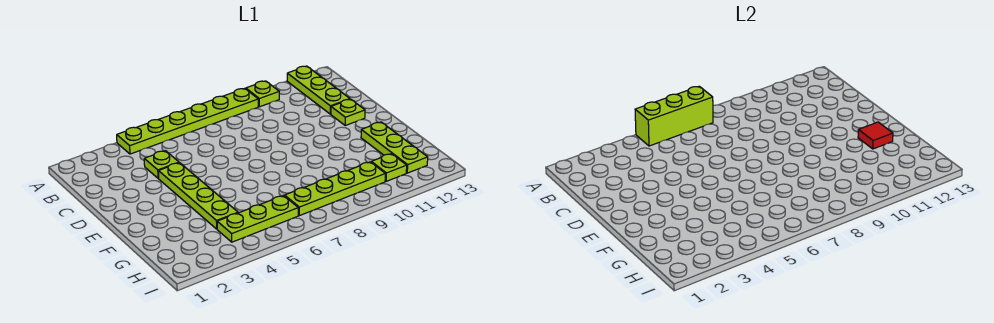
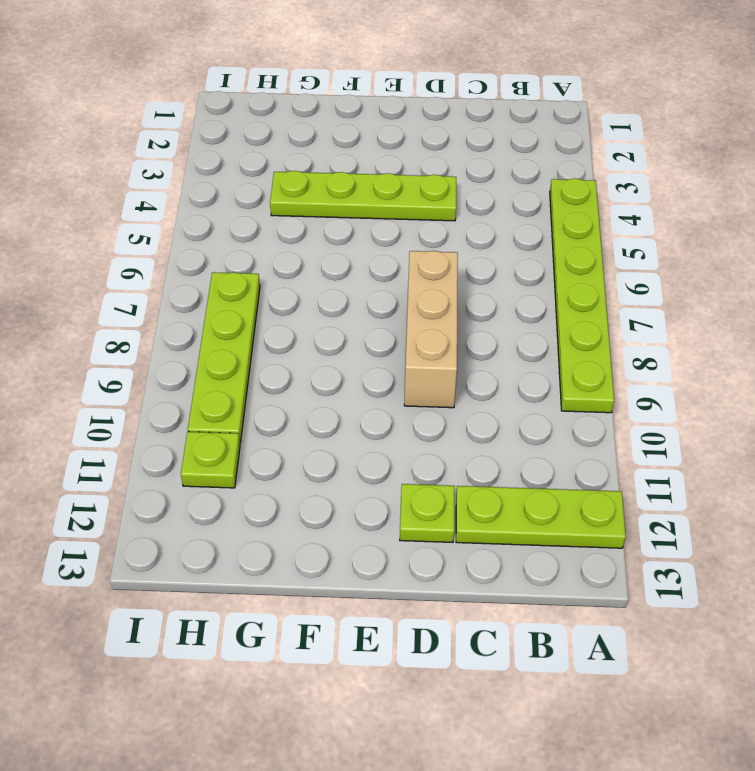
tan 1x3 brick [404,251,458,408] -> none
none -> lime 1x1 plate [246,81,279,107]
none -> lime 1x1 plate [144,151,179,178]
none -> lime 1x3 plate [361,122,428,173]

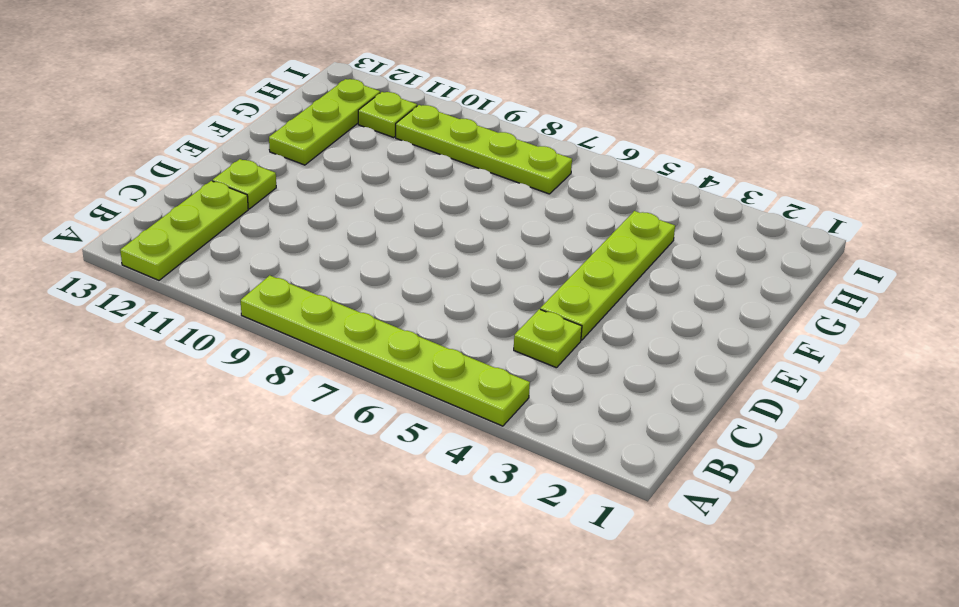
none -> lime 1x1 plate [246,81,279,107]
none -> lime 1x3 plate [217,196,298,242]
none -> lime 1x3 brick [635,86,713,146]

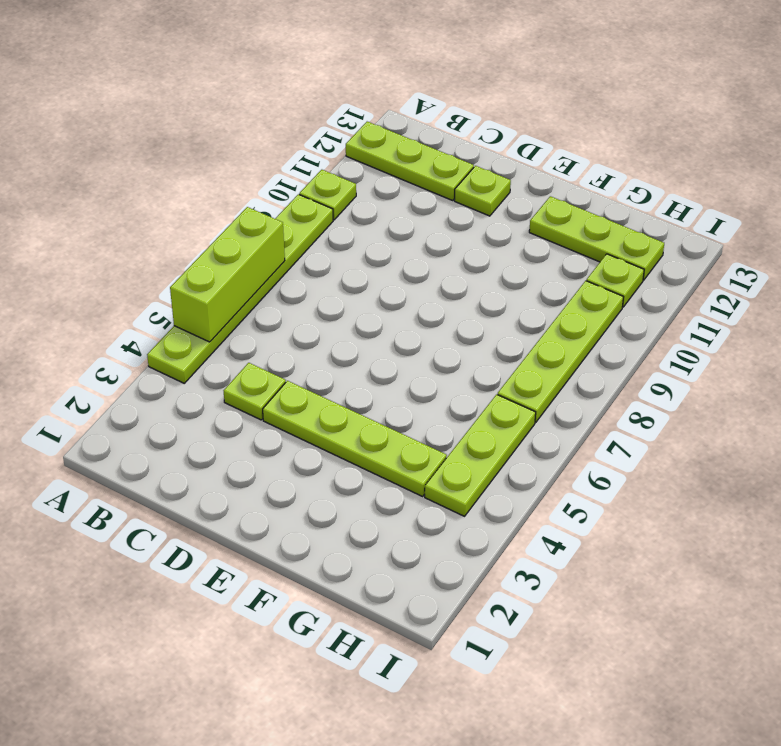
none -> red 1x1 tile [858,122,893,149]

